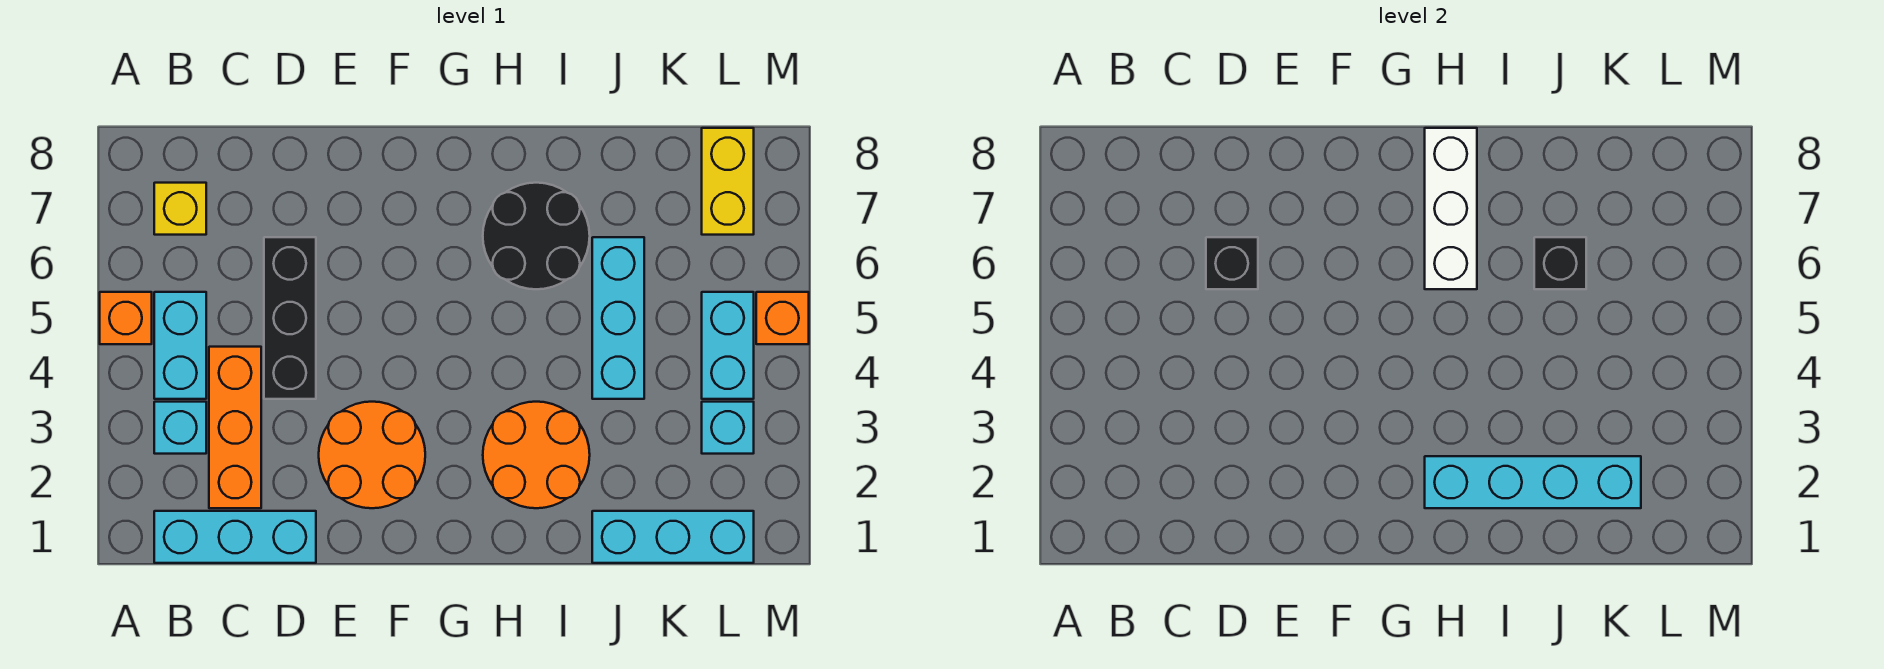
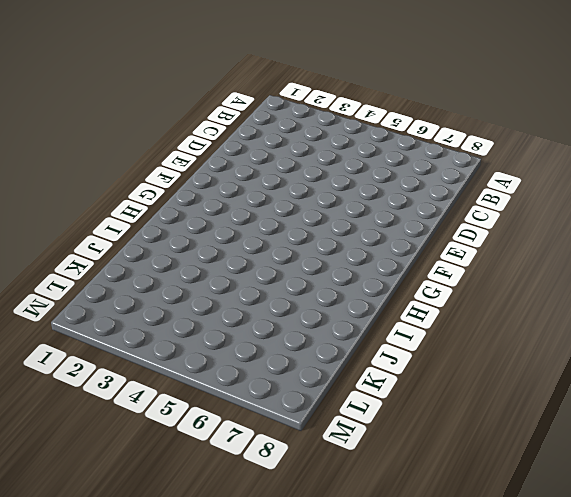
none -> orange 1x1 brick [100,292,152,344]
none -> cyan 1x3 brick [154,511,316,563]
none -> cyan 1x1 brick [154,402,206,454]

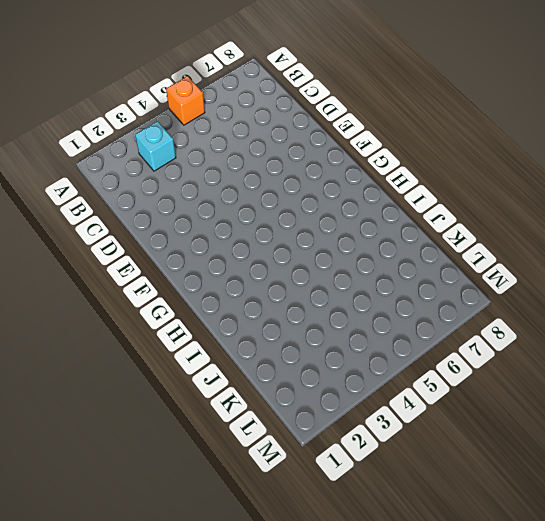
none -> cyan 1x3 brick [154,511,316,563]
none -> cyan 1x2 brick [154,292,206,399]
none -> yellow 1x1 brick [154,183,206,235]

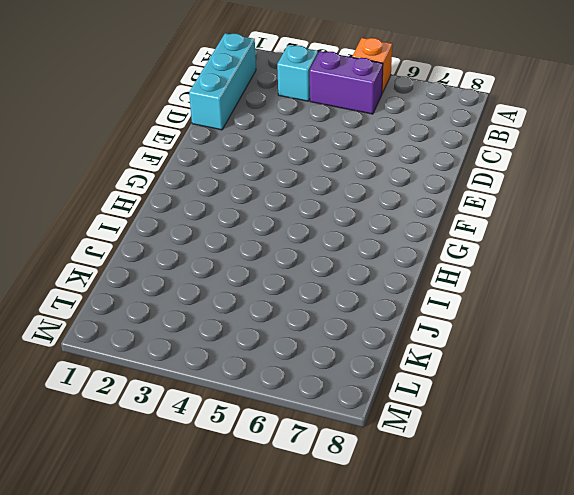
purple 1x2 brick [310,51,383,114] -> cyan 1x2 brick [154,292,206,399]
none -> yellow 1x1 brick [154,183,206,235]
none -> orange 1x3 brick [209,347,261,508]
none -> black 1x3 brick [264,237,316,399]

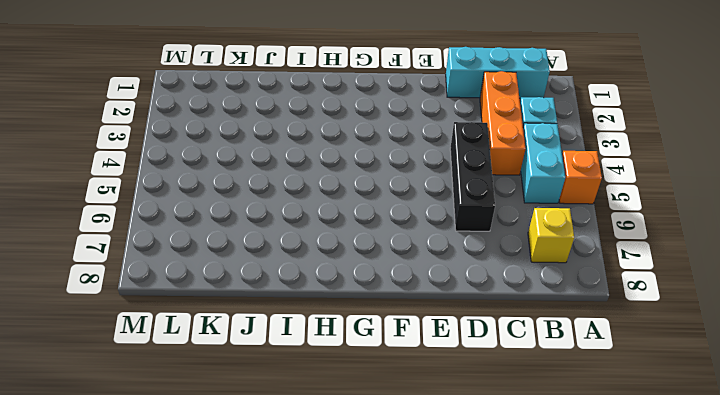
none -> orange 2x2 round brick [319,402,425,508]
none -> orange 2x2 round brick [483,402,590,508]
none -> black 2x2 round brick [483,183,590,289]

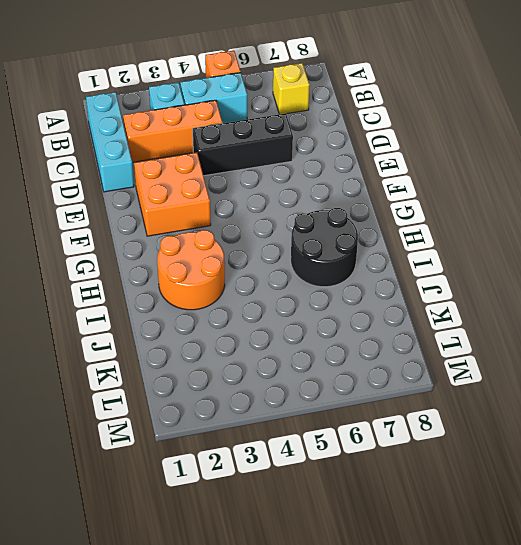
orange 2x2 brick [134,153,211,236] -> orange 2x2 round brick [319,402,425,508]
none -> cyan 1x3 brick [592,511,754,563]
none -> cyan 1x3 brick [592,237,644,399]
none -> cyan 1x1 brick [702,402,754,454]

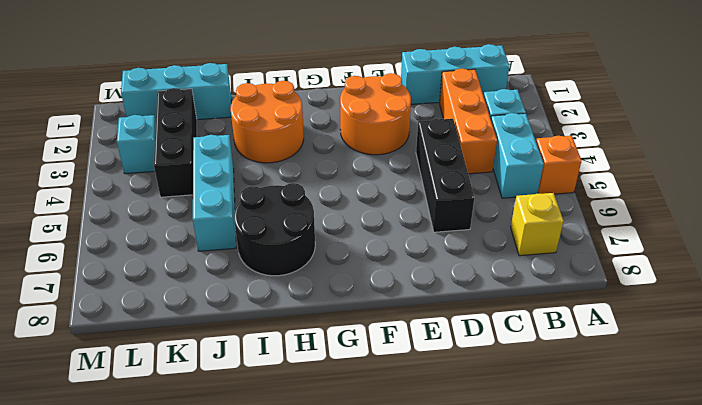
black 1x3 brick [154,88,197,197] -> none
none -> cyan 1x2 brick [702,292,754,399]
none -> yellow 1x2 brick [702,128,754,235]
none -> orange 1x1 brick [756,292,809,344]

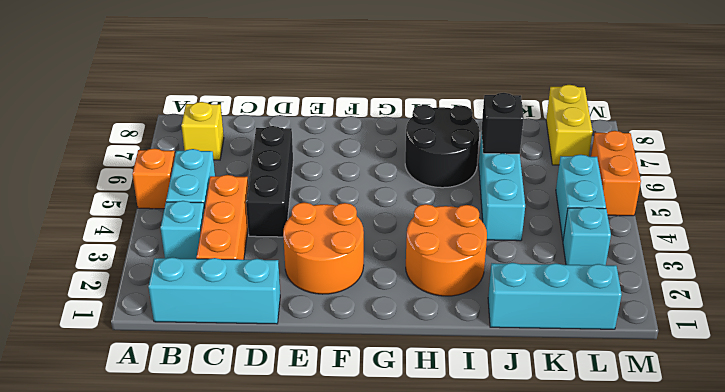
orange 1x2 brick [591,131,641,216] -> orange 1x1 brick [756,292,809,344]
none -> black 1x1 brick [1206,237,1258,289]
none -> cyan 1x4 brick [1425,456,1641,508]
none -> white 1x3 brick [1425,128,1477,289]

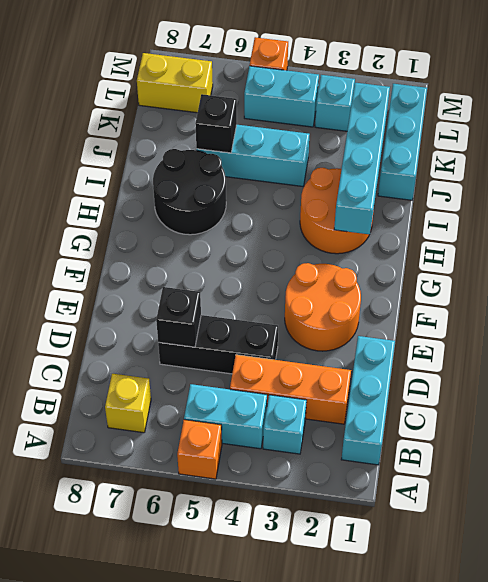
none -> white 1x3 brick [1425,128,1477,289]

